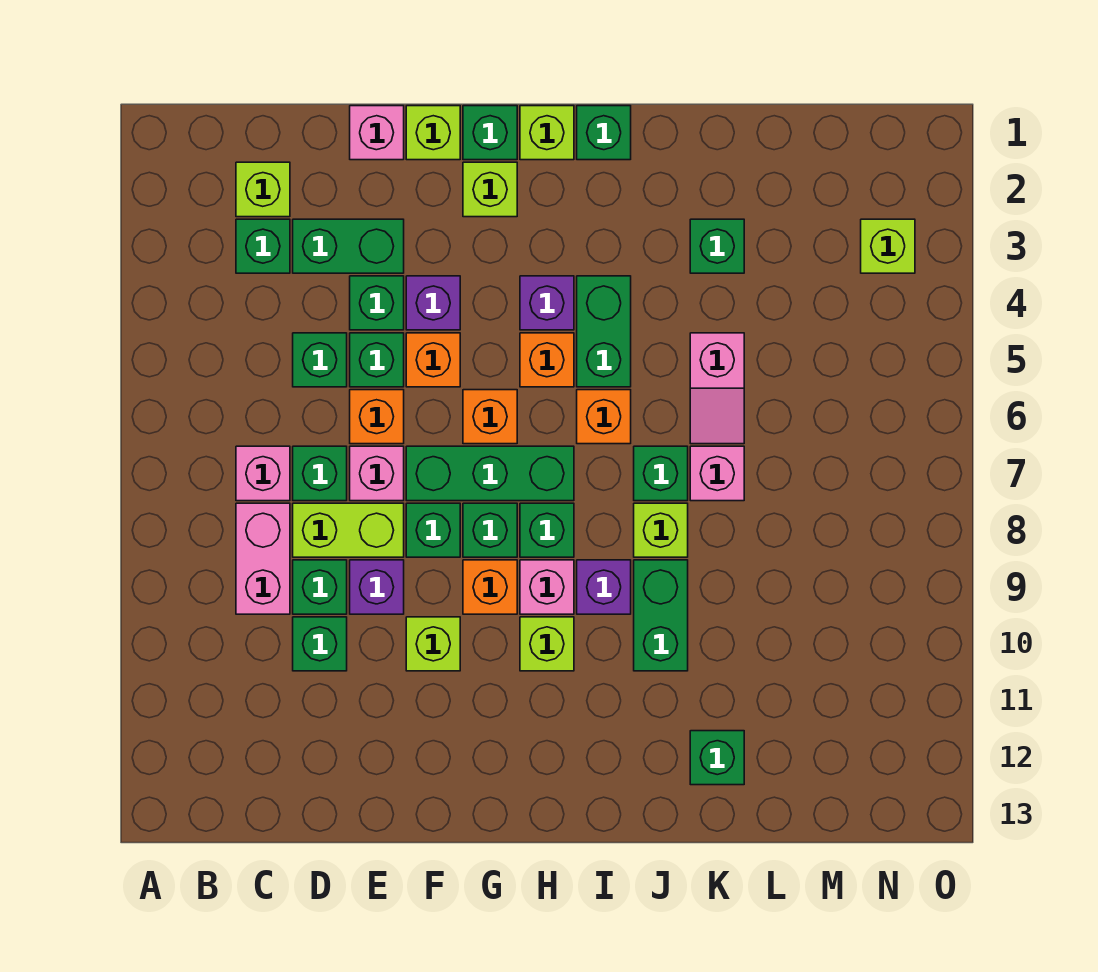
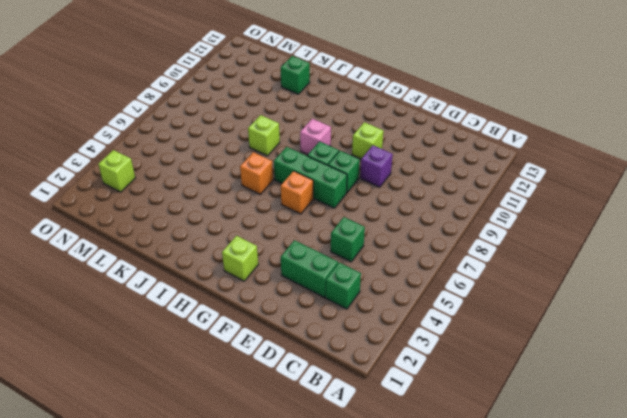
none -> lime 1x1 brick [236,162,290,217]
none -> pink 1x1 brick [236,446,290,501]
none -> pink 1x2 brick [236,503,290,614]
none -> green 1x1 brick [293,446,347,501]

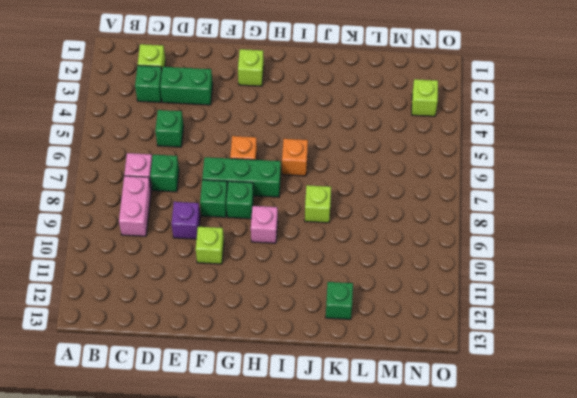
none -> lime 1x2 brick [293,503,404,557]
none -> green 1x1 brick [293,560,347,614]
none -> green 1x1 brick [293,617,347,671]
none -> pink 1x1 brick [350,106,404,160]

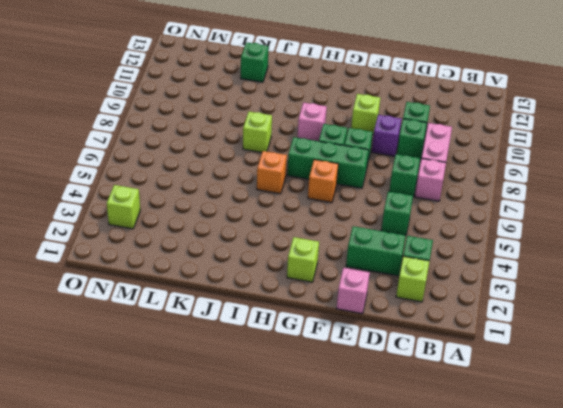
none -> lime 1x2 brick [293,503,404,557]
none -> green 1x1 brick [350,276,404,330]
none -> green 1x1 brick [350,333,404,387]
none -> orange 1x1 brick [350,390,404,444]

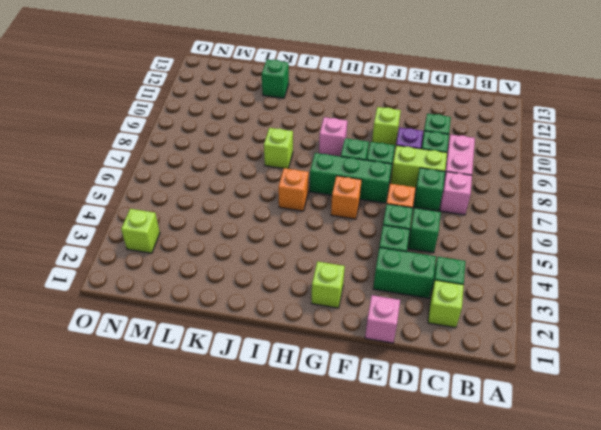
none -> pink 1x1 brick [350,446,404,501]
none -> lime 1x1 brick [406,106,460,160]
none -> purple 1x1 brick [406,276,460,330]
none -> orange 1x1 brick [406,333,460,387]

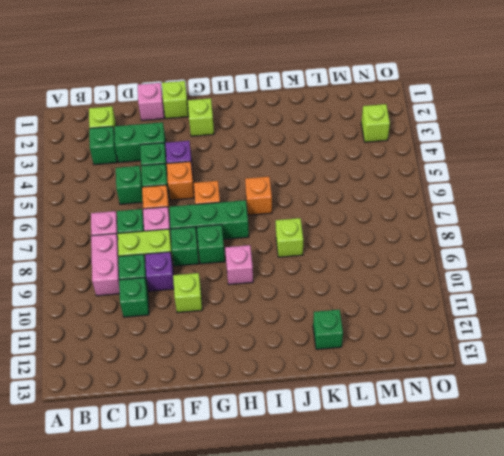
none -> green 1x1 brick [463,106,517,160]
none -> orange 1x1 brick [463,560,517,614]
none -> lime 1x1 brick [520,106,574,160]
none -> purple 1x1 brick [520,276,574,330]

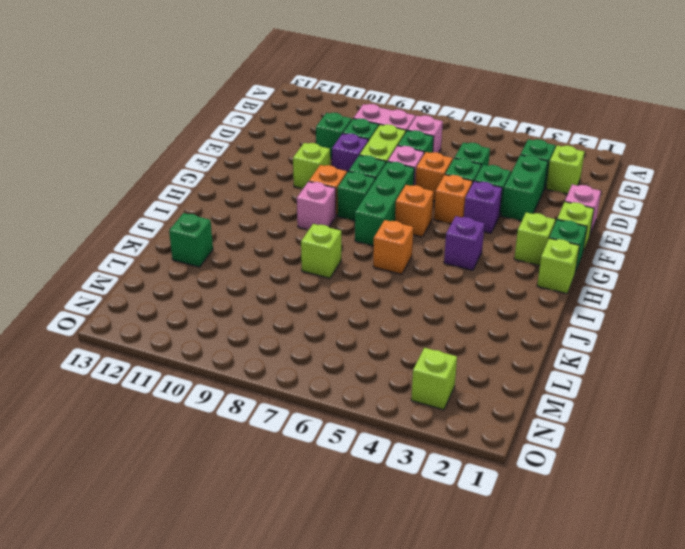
none -> orange 1x1 brick [520,333,574,387]
none -> green 1x1 brick [520,503,574,557]
none -> lime 1x1 brick [520,617,574,671]
none -> green 1x1 brick [577,106,631,160]

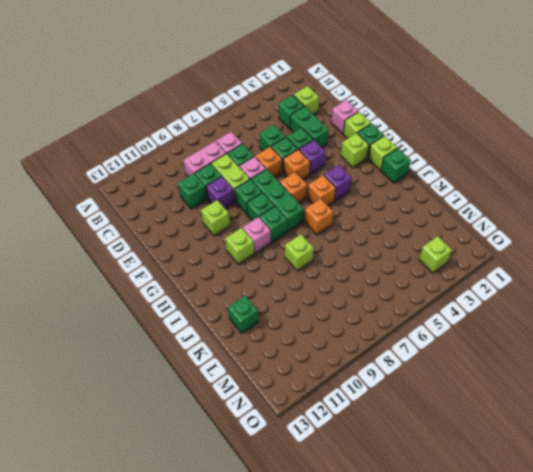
none -> orange 1x1 brick [463,560,517,614]
none -> green 1x2 brick [577,276,631,387]
none -> purple 1x1 brick [577,560,631,614]
none -> green 1x1 brick [634,446,688,501]

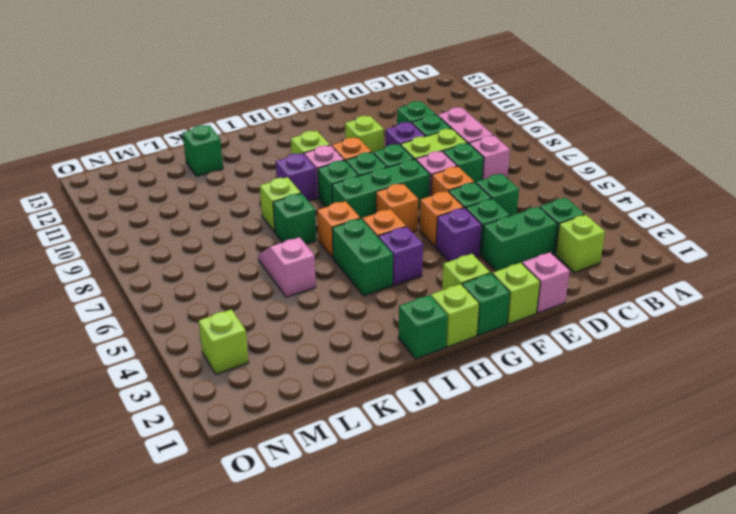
none -> green 1x2 brick [634,560,688,671]
none -> green 1x1 brick [690,219,744,273]
none -> pink 1x1 brick [690,446,744,501]

